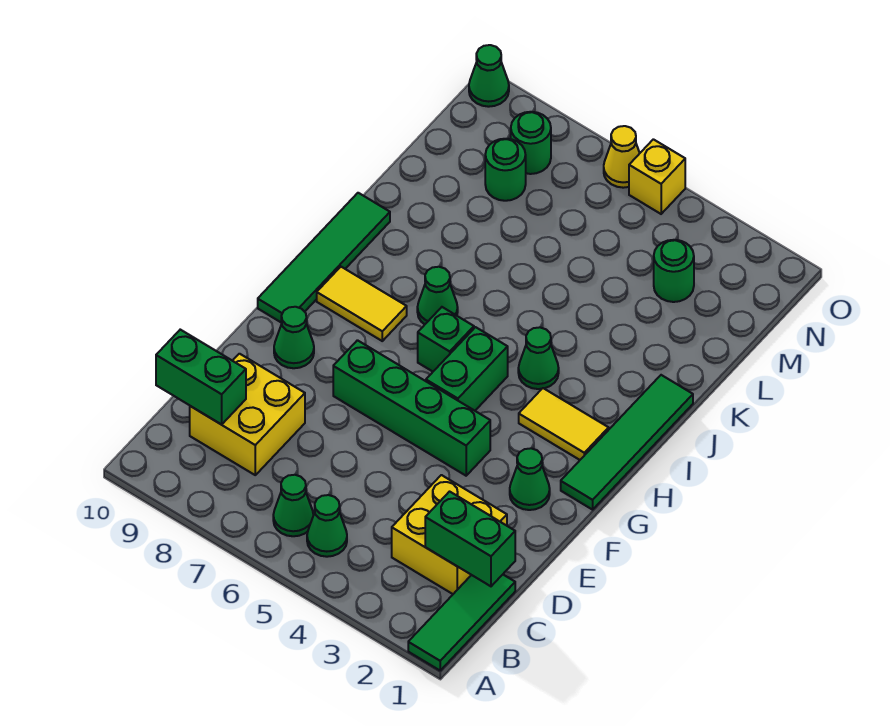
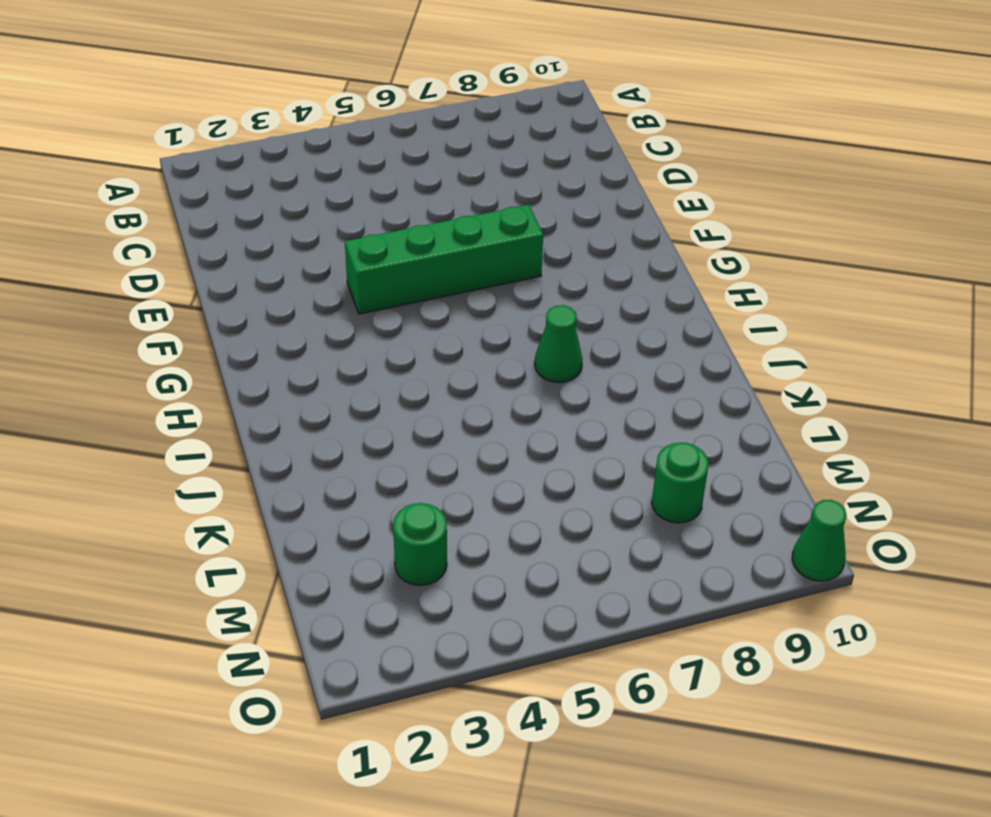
none -> green 1x3 tile [408,575,515,670]
none -> green 1x1 cone [307,495,347,557]
none -> green 1x1 cone [273,475,313,536]

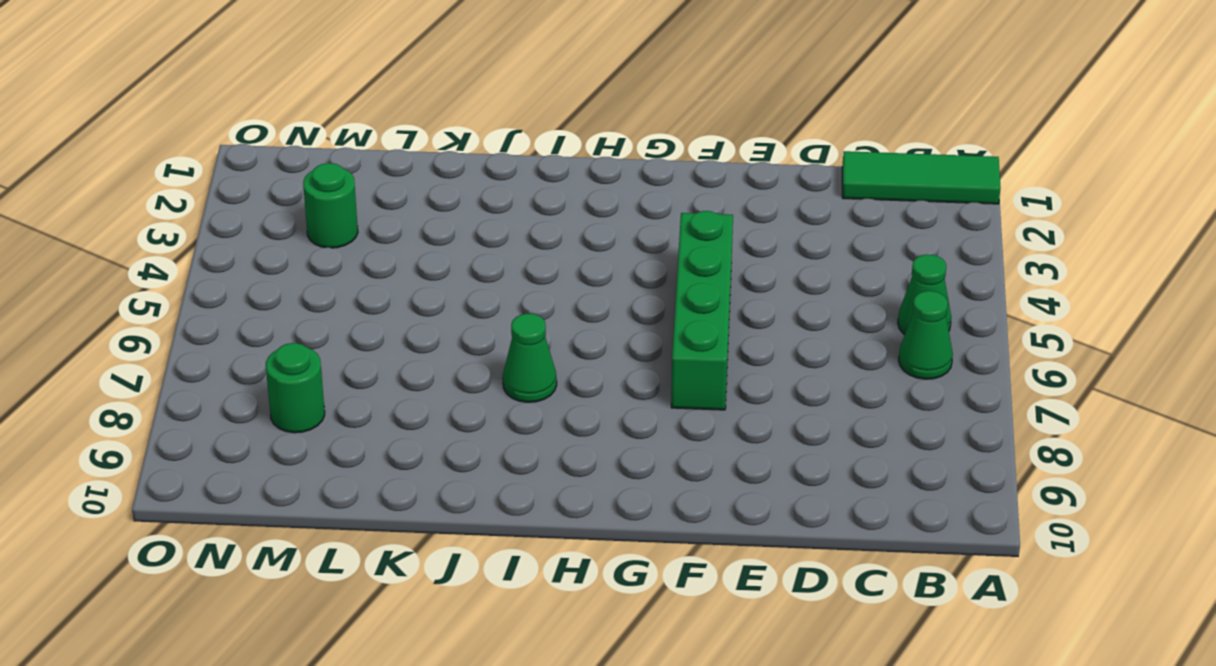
none -> yellow 2x2 brick [392,475,507,594]
none -> yellow 2x2 brick [190,354,305,475]
none -> green 1x1 cone [510,448,550,510]

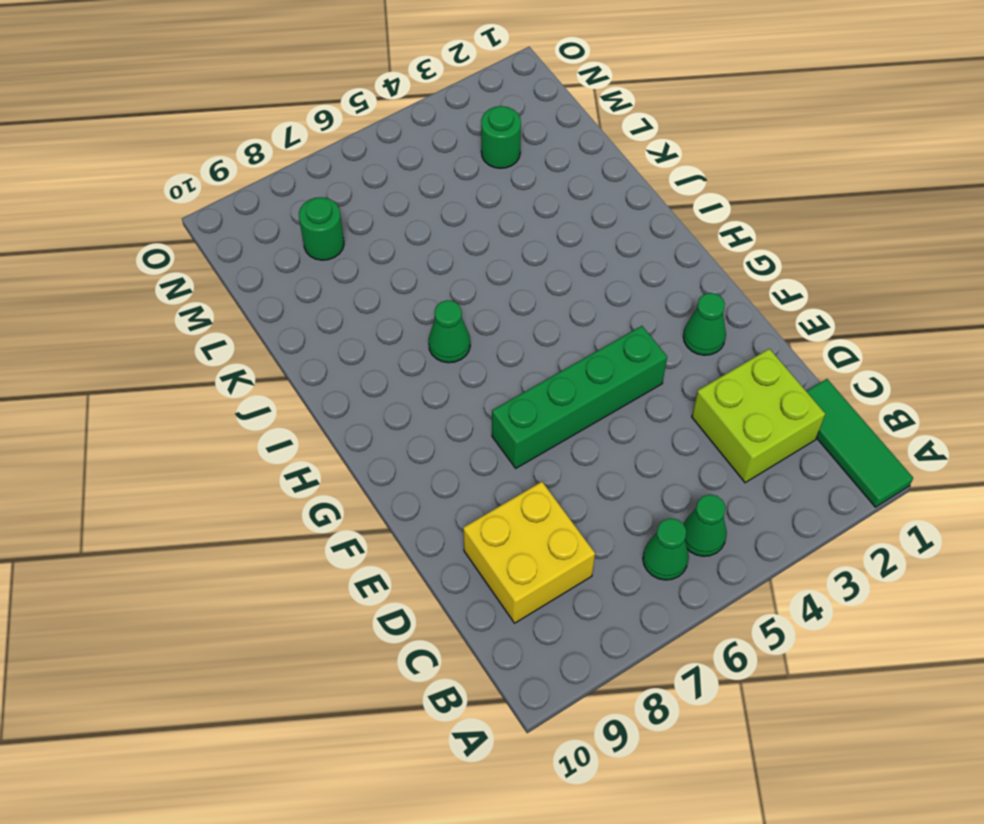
lime 2x2 brick [692,349,825,483] -> yellow 2x2 brick [392,475,507,594]
none -> green 1x1 cone [274,307,314,368]
none -> green 1x4 tile [561,375,693,510]
none -> green 1x2 brick [426,327,508,411]

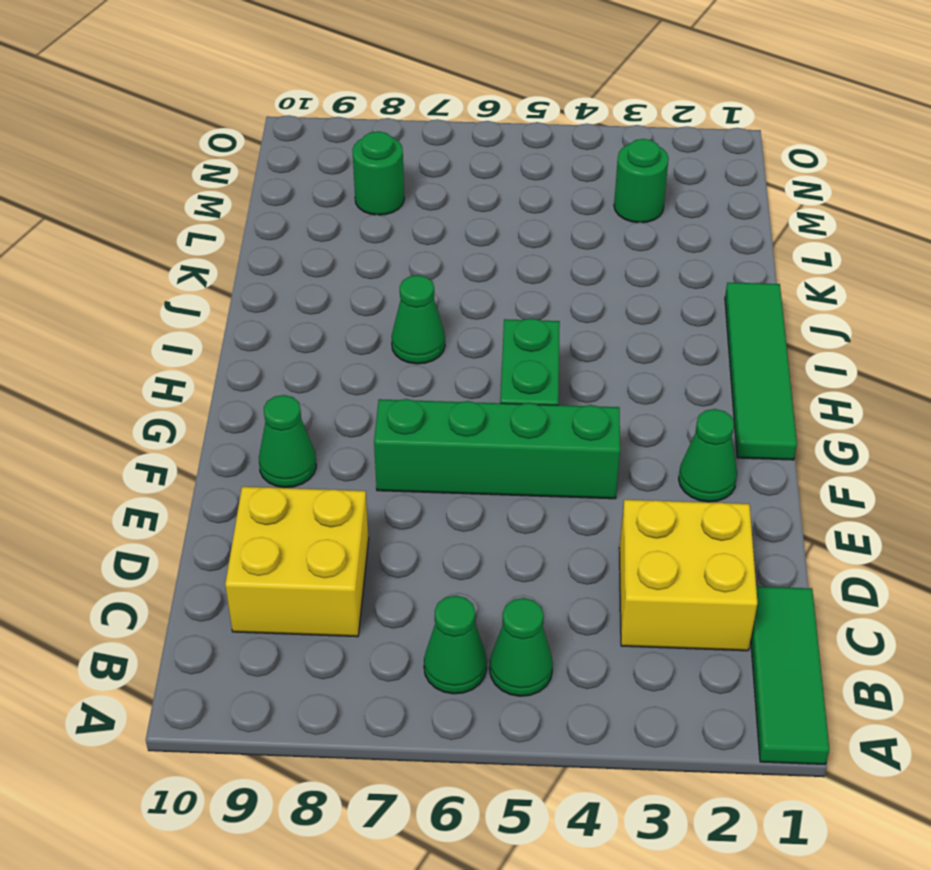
none -> green 1x4 tile [258,193,390,323]
none -> yellow 1x2 tile [519,388,609,460]
none -> green 1x1 brick [418,307,474,371]

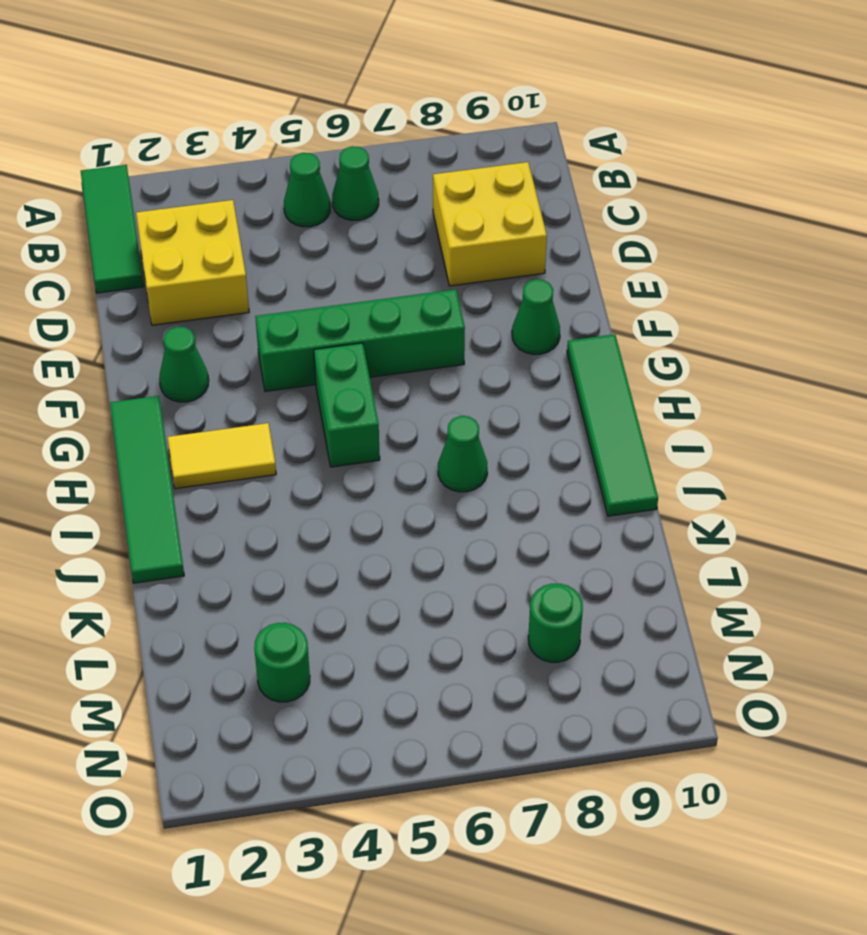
none -> green 1x1 brick [418,307,474,371]
none -> yellow 1x2 tile [317,267,407,341]
none -> green 1x1 cone [518,327,559,389]

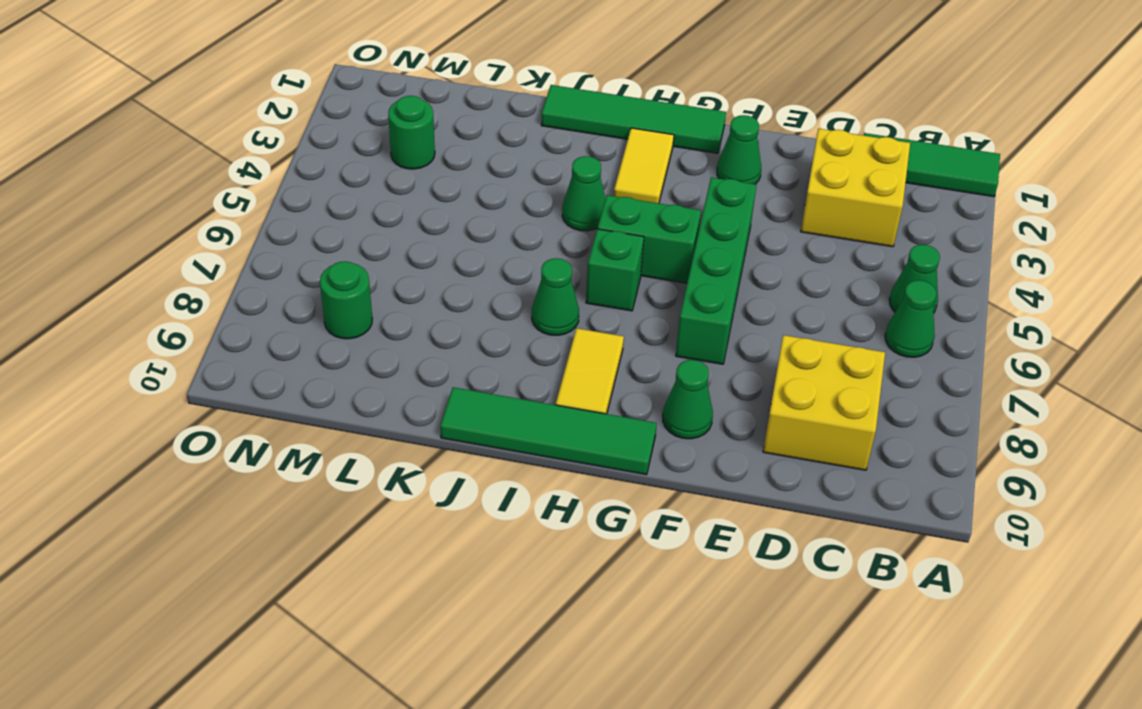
none -> green 1x1 round brick [511,112,551,174]
none -> yellow 1x1 brick [629,139,685,214]
none -> yellow 1x1 cone [604,126,640,188]

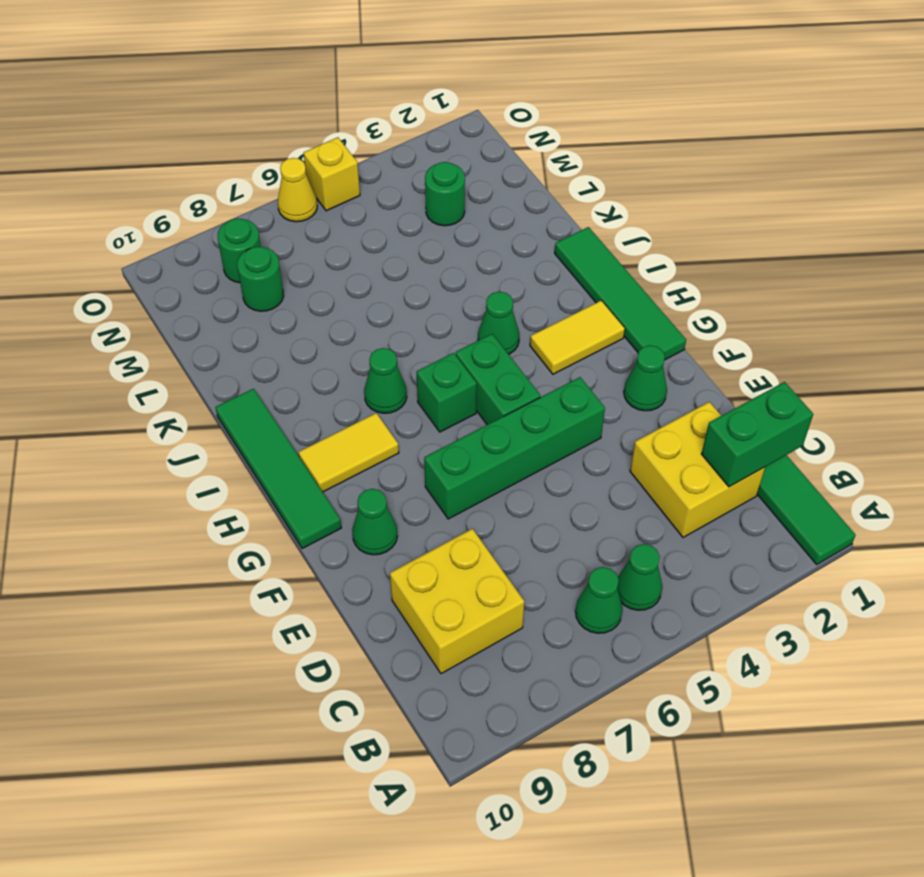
none -> green 1x1 cone [469,45,509,107]
none -> green 1x2 brick [156,330,246,425]

